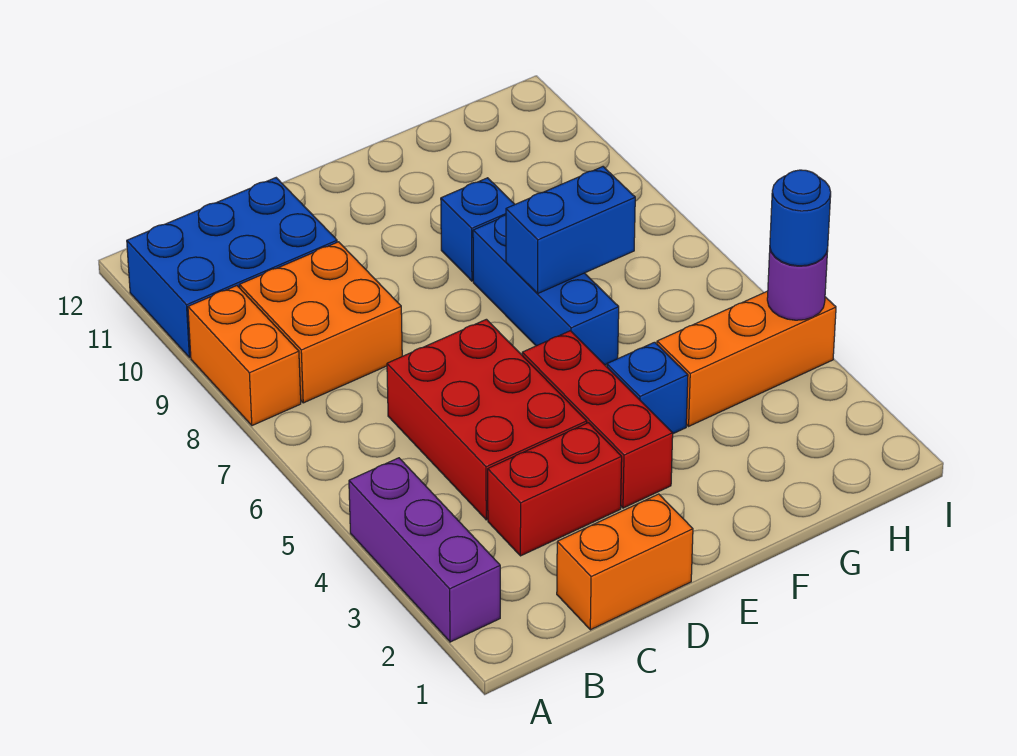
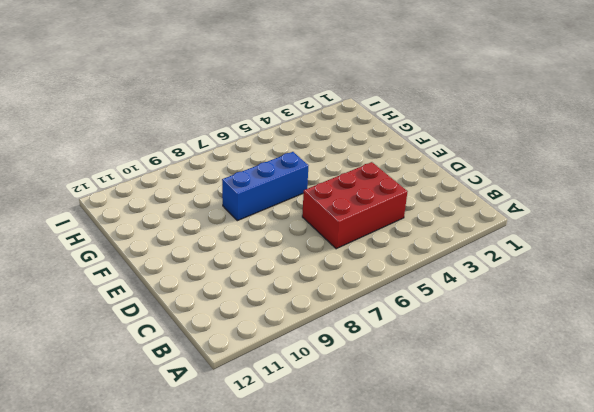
none -> purple 1x3 brick [349,458,500,642]
none -> orange 1x2 brick [188,286,301,426]
none -> blue 2x3 brick [127,178,337,358]

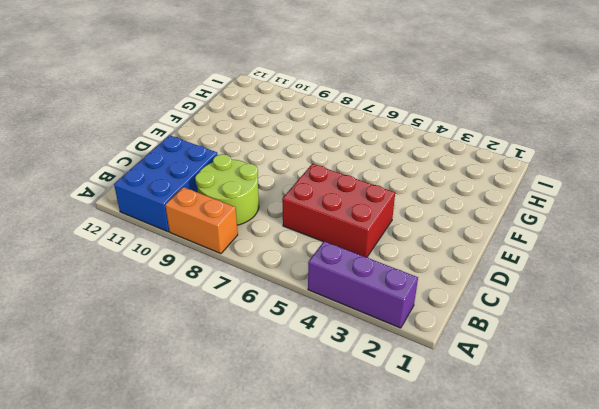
lime 2x2 round brick [195,154,259,225] -> orange 2x2 brick [240,242,402,403]
none -> orange 1x2 brick [557,494,693,630]
none -> red 1x2 brick [488,423,622,556]
none -> red 1x3 brick [522,331,673,508]

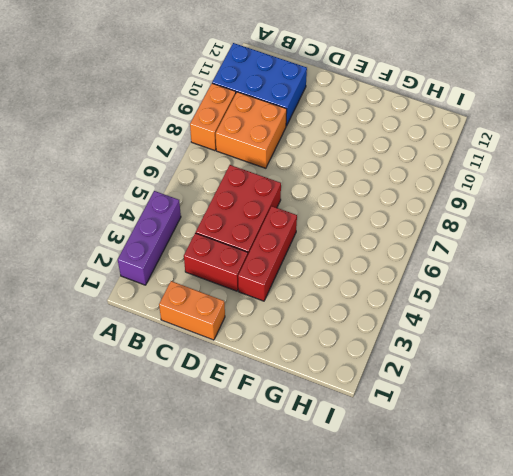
none -> blue 1x1 brick [607,342,688,434]
none -> blue 1x3 brick [473,215,619,365]
none -> blue 1x1 brick [441,178,515,281]

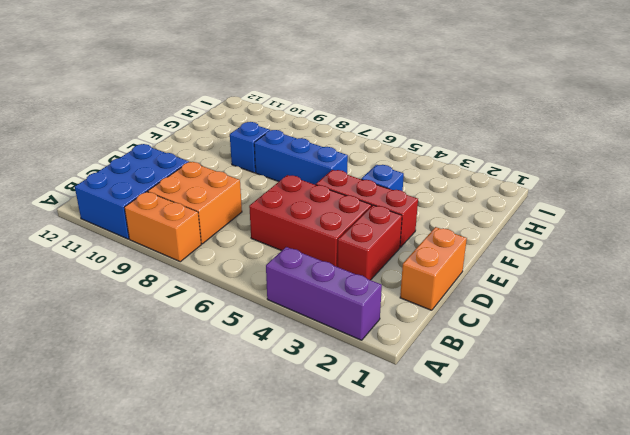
none -> orange 1x3 brick [657,291,836,426]
none -> blue 1x2 brick [506,167,635,293]
none -> purple 1x1 round brick [767,249,828,320]

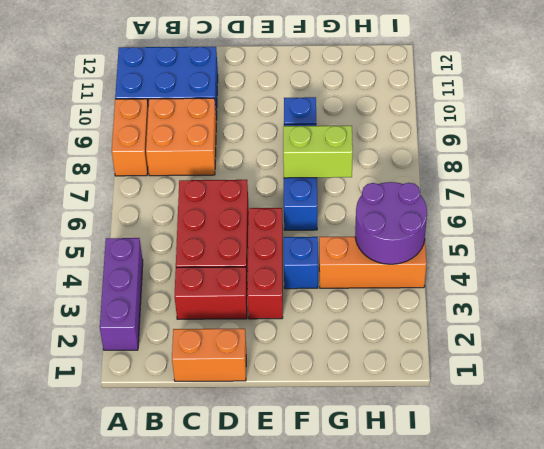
lime 1x2 brick [283,126,353,178] -> blue 1x2 brick [506,167,635,293]
purple 2x2 round brick [355,182,427,264] -> purple 1x1 round brick [767,249,828,320]
none -> blue 1x1 round brick [770,170,831,266]

